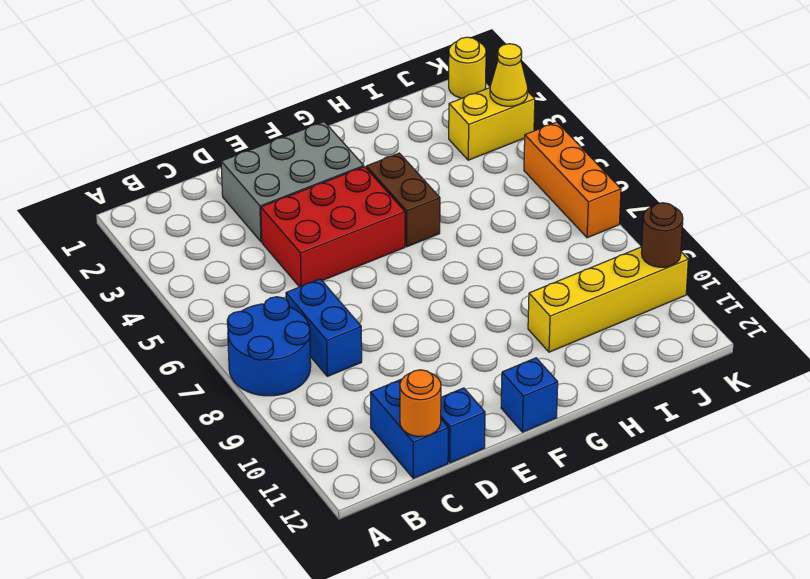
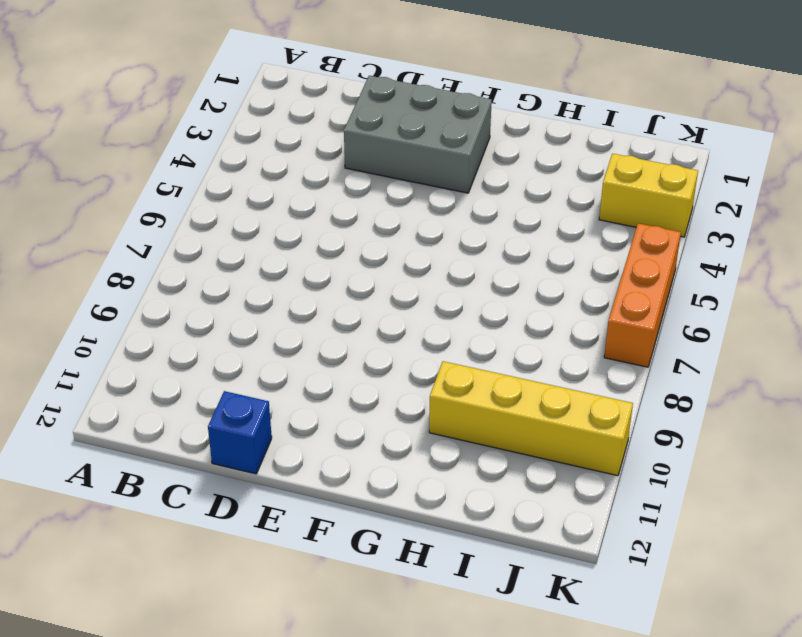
none -> blue 2x2 round brick [227,297,311,396]
none -> blue 1x2 brick [286,279,362,376]
none -> blue 1x2 brick [370,379,448,478]

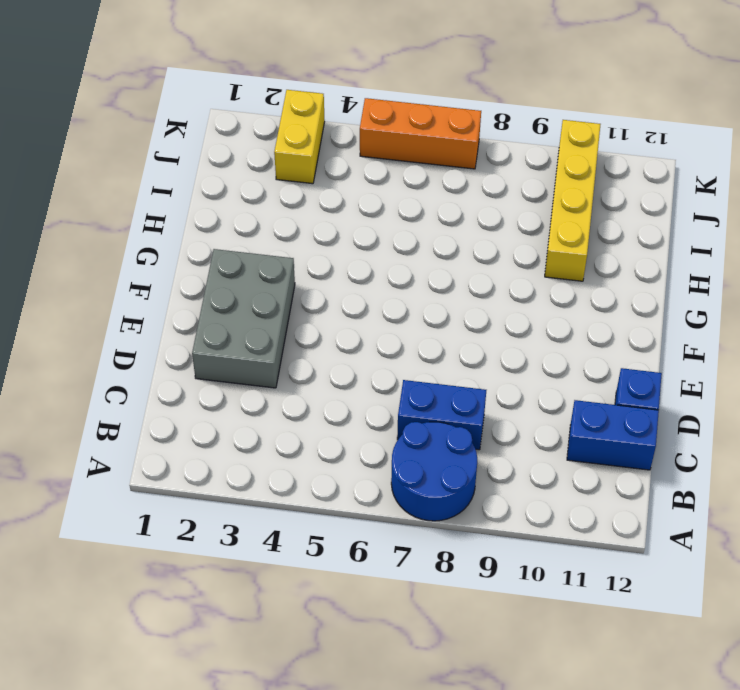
none -> red 2x3 brick [261,167,405,287]
none -> blue 1x1 brick [501,358,558,432]
none -> brown 1x2 brick [366,153,440,247]

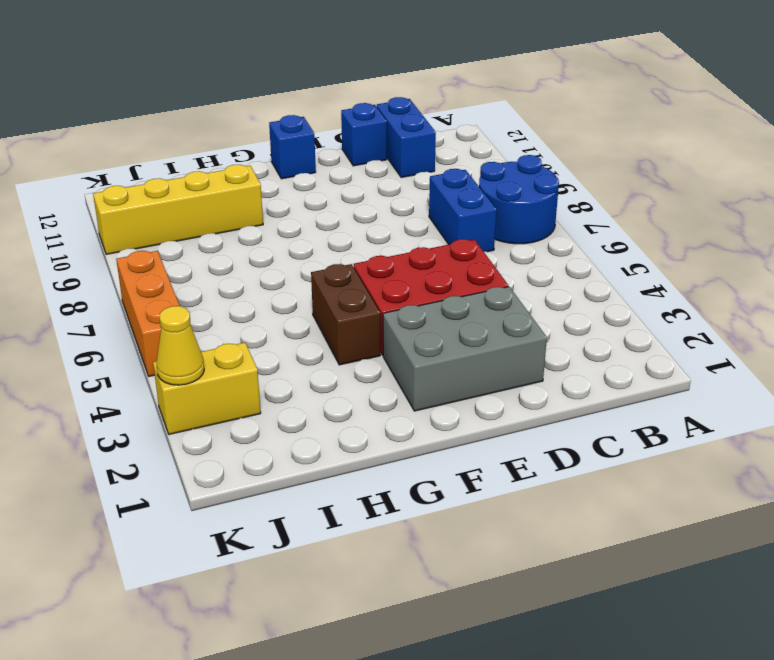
none -> yellow 1x1 round brick [449,37,486,98]
none -> orange 1x1 round brick [400,370,441,437]
none -> brown 1x1 round brick [641,203,683,267]

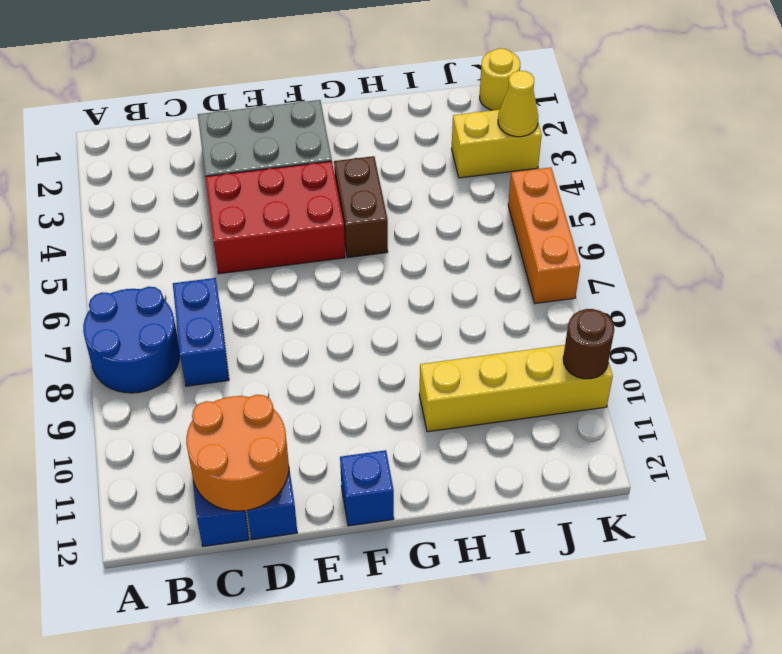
orange 2x2 round brick [186,395,289,511] -> orange 1x1 round brick [400,370,441,437]

